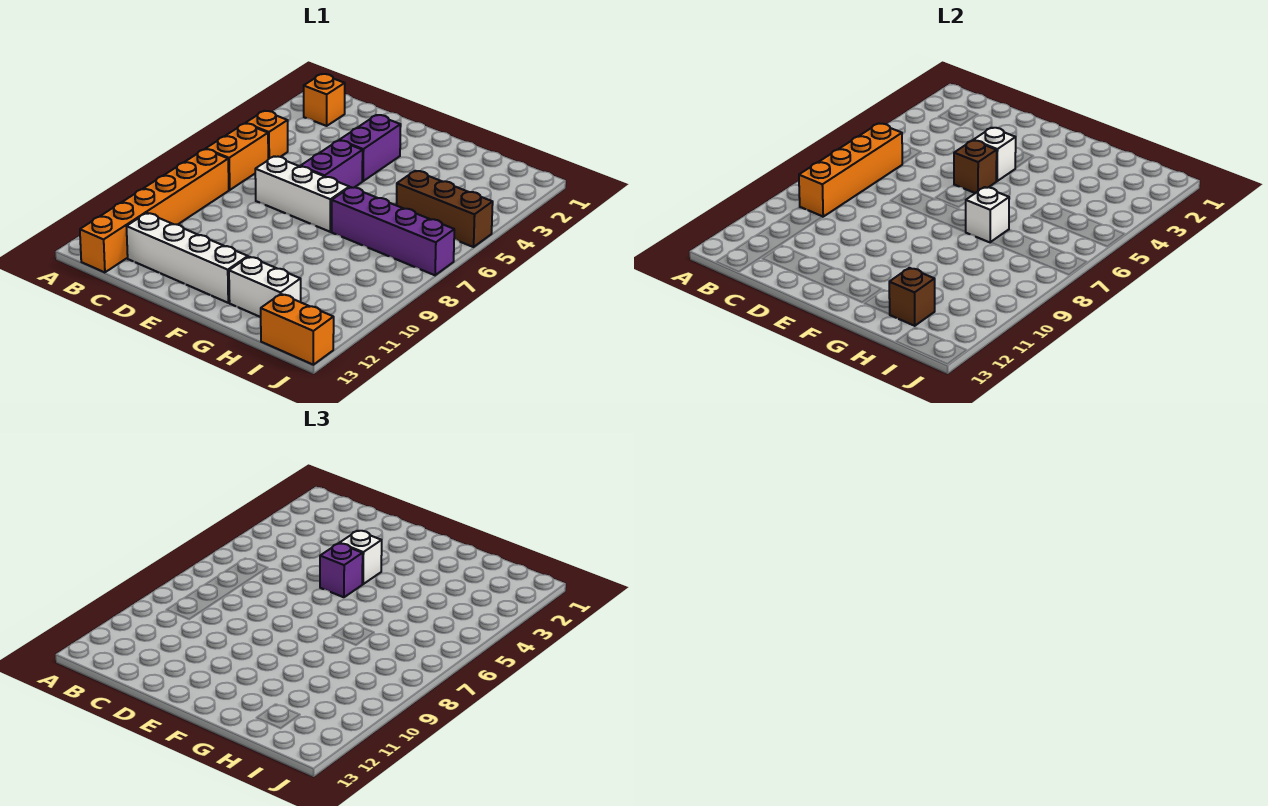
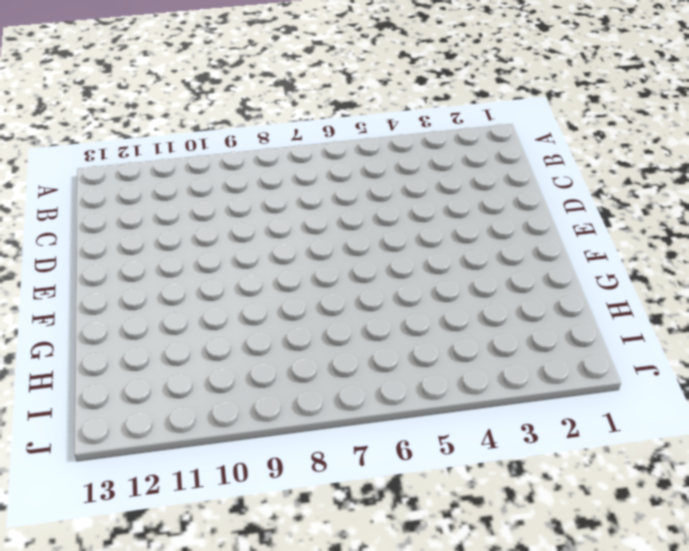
none -> orange 1x1 brick [304,74,345,126]
none -> orange 1x1 brick [246,111,288,159]
none -> orange 1x2 brick [206,124,268,190]

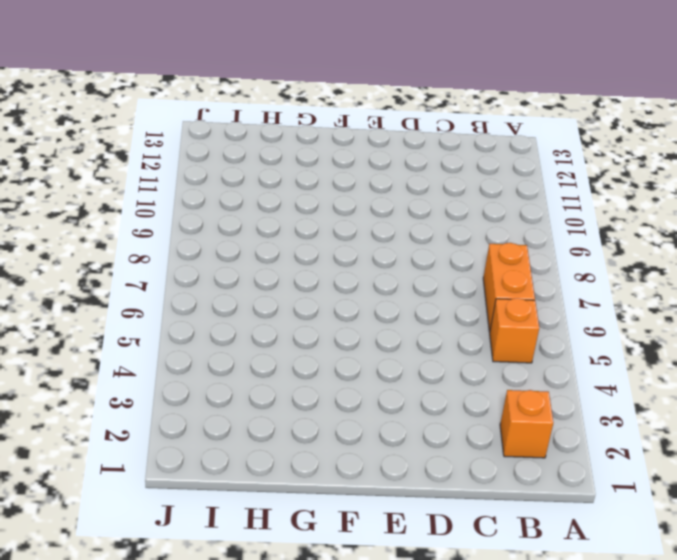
none -> orange 1x6 brick [80,149,229,272]
none -> white 1x4 brick [126,213,248,303]
none -> white 1x3 brick [255,156,349,232]

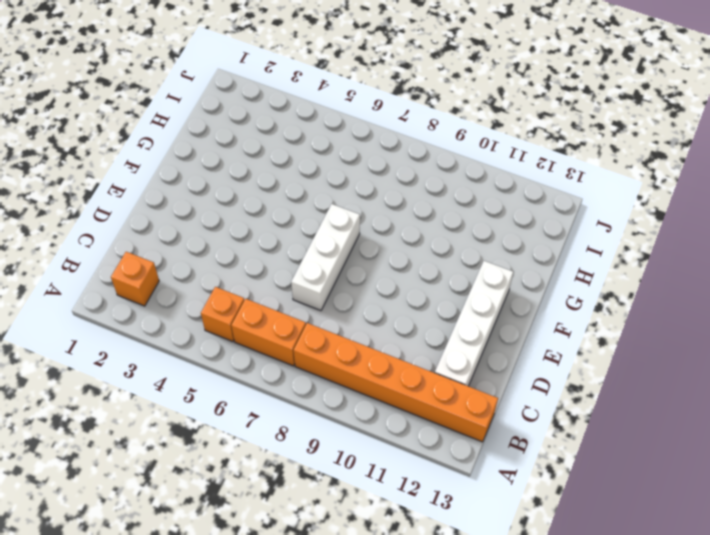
none -> purple 1x2 brick [339,115,401,181]
none -> purple 1x2 brick [300,141,363,188]
none -> purple 1x4 brick [332,187,454,275]

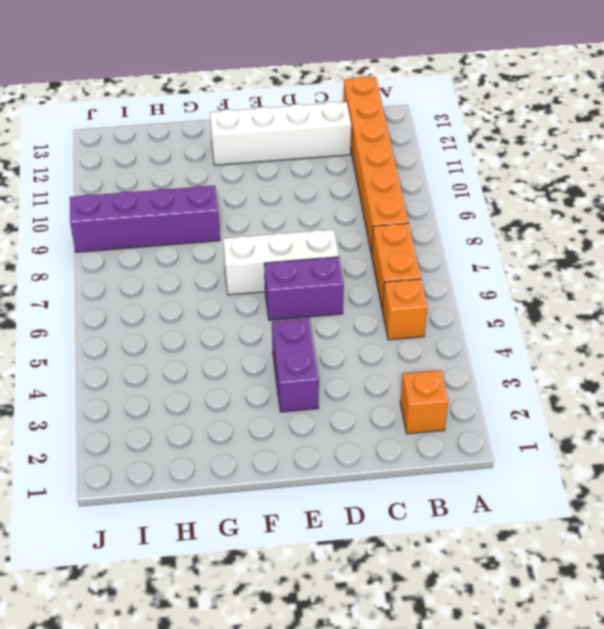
purple 1x2 brick [264,257,344,320] -> purple 1x2 brick turned to [300,141,363,188]
purple 1x4 brick [70,186,220,252] -> purple 1x4 brick moved to [332,187,454,275]
none -> white 1x2 brick [229,257,301,317]
none -> brown 1x3 brick [396,171,493,247]
none -> orange 1x2 brick [261,294,334,365]

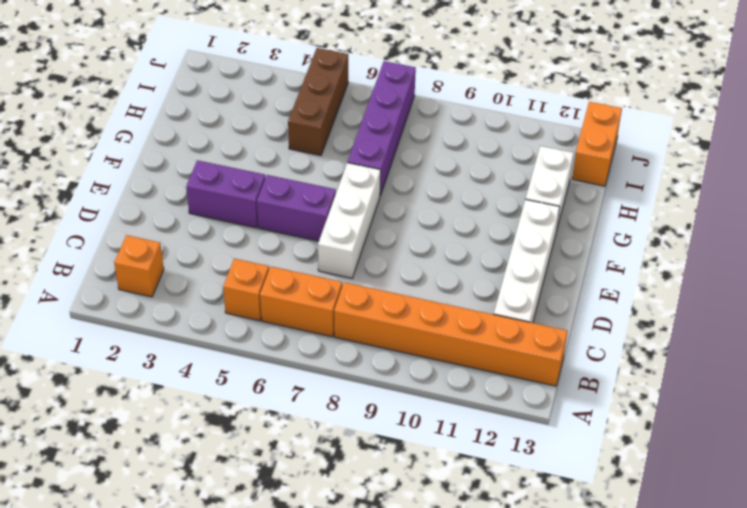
none -> orange 1x4 brick [799,124,902,217]
none -> white 1x1 brick [973,128,1016,181]
none -> brown 1x1 brick [954,141,997,193]

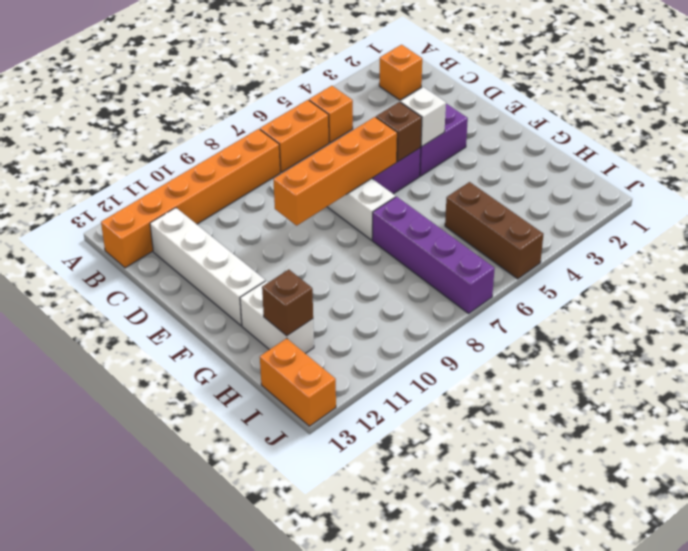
orange 1x4 brick [273,117,397,226] -> orange 1x4 brick moved to [799,124,902,217]
none -> white 1x1 brick [965,187,1009,242]
none -> white 1x1 brick [339,531,382,584]
none -> purple 1x1 brick [320,544,363,597]

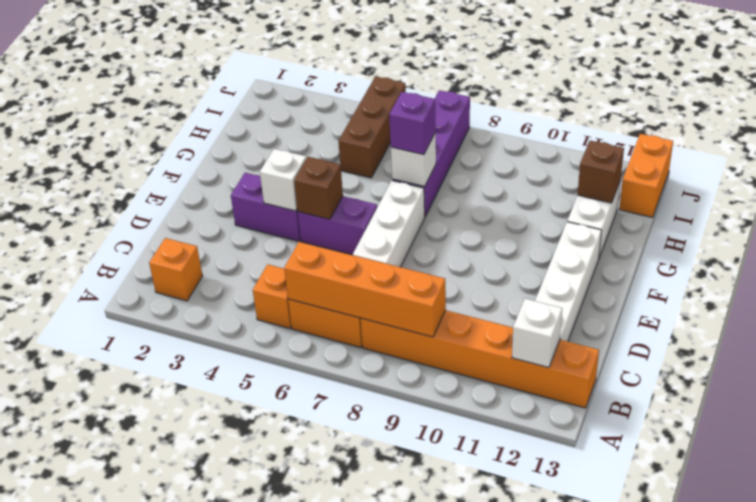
white 1x1 brick [512,299,562,368] -> white 1x1 brick moved to [339,531,382,584]
purple 1x1 brick [389,92,436,155] -> purple 1x1 brick moved to [320,544,363,597]

